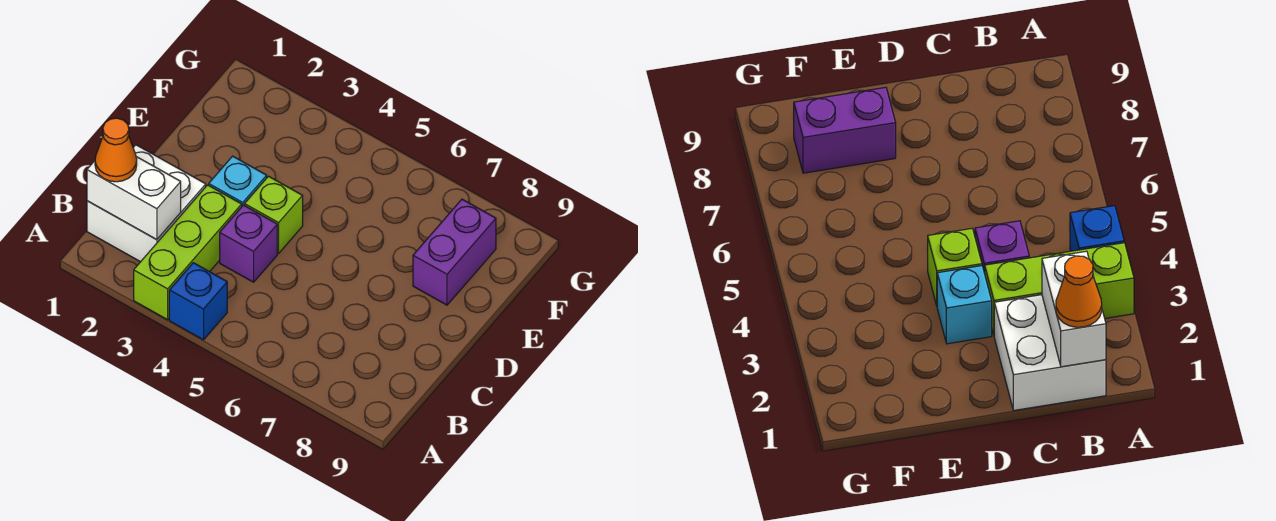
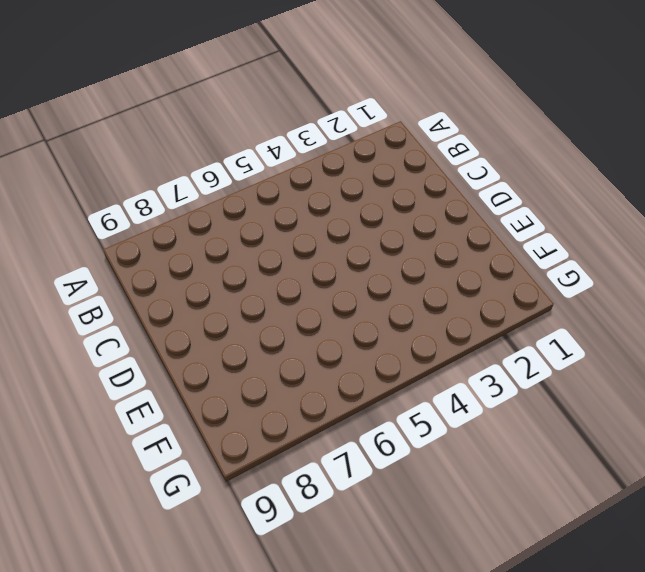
none -> lime 1x3 brick [134,185,242,320]
none -> blue 1x1 brick [169,263,227,340]

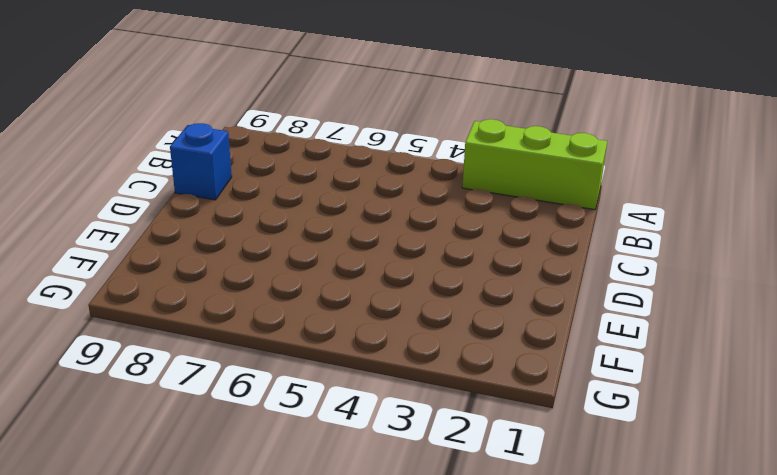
lime 1x3 brick [462,119,607,210] -> lime 1x3 brick turned to [134,185,242,320]
blue 1x1 brick [170,123,232,200] -> blue 1x1 brick moved to [169,263,227,340]
none -> white 2x2 brick [87,145,206,262]
none -> purple 1x1 brick [220,205,277,282]

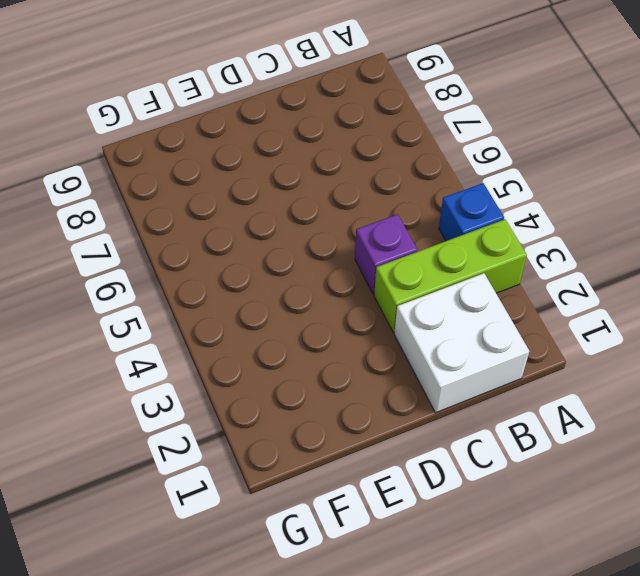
none -> cyan 1x1 brick [209,156,267,206]
none -> lime 1x1 brick [245,176,303,253]

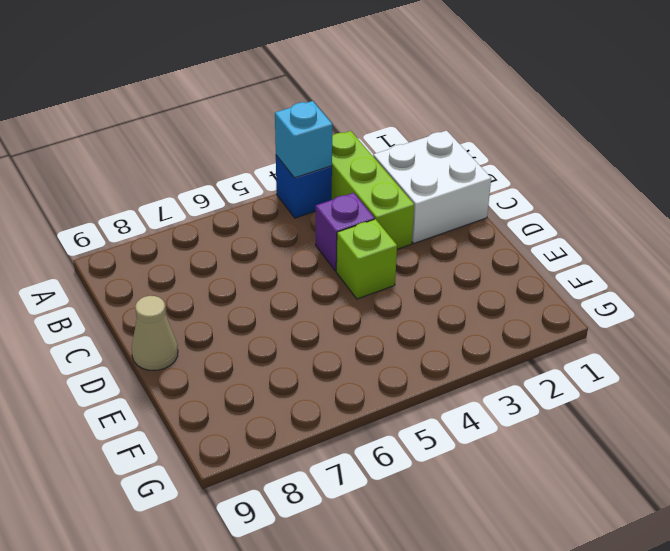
cyan 1x1 brick [275,101,332,178] -> cyan 1x1 brick moved to [209,156,267,206]
tan 1x1 cone [132,296,178,370] -> none
none -> purple 1x2 brick [413,199,496,305]
none -> white 1x2 brick [87,157,181,240]

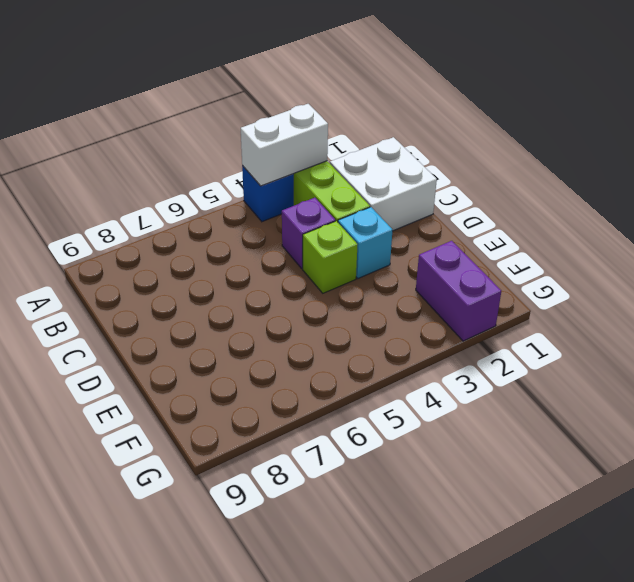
white 1x2 brick [241,104,328,186] -> white 1x2 brick moved to [87,157,181,240]
purple 1x2 brick [416,241,501,341] -> purple 1x2 brick moved to [413,199,496,305]
none -> orange 1x1 cone [95,118,137,182]

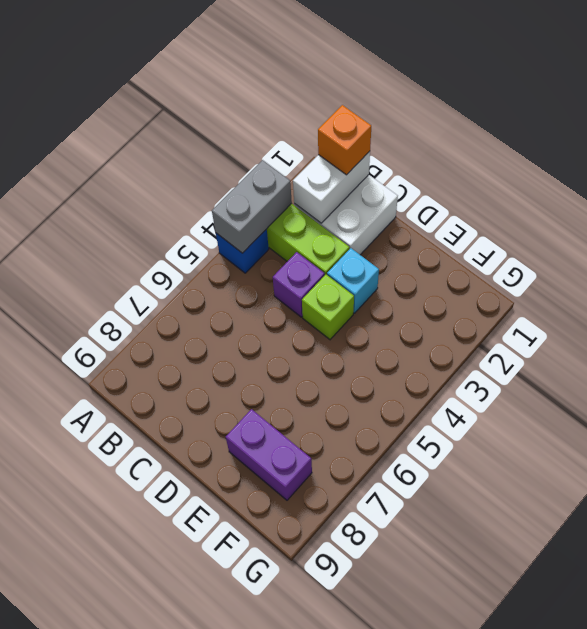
grey 1x2 brick [212,160,292,253] -> none
orange 1x1 brick [318,105,371,175] -> orange 1x1 cone [95,118,137,182]

